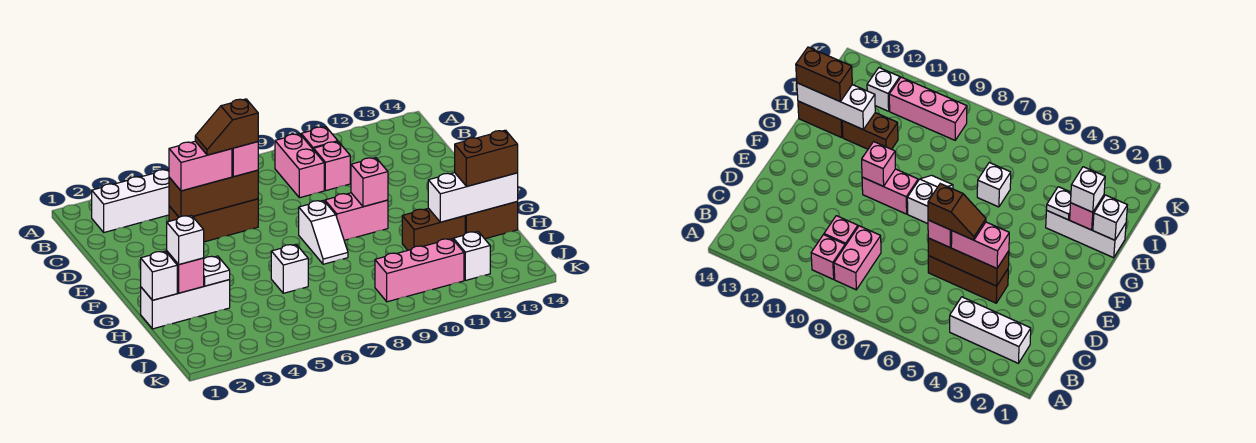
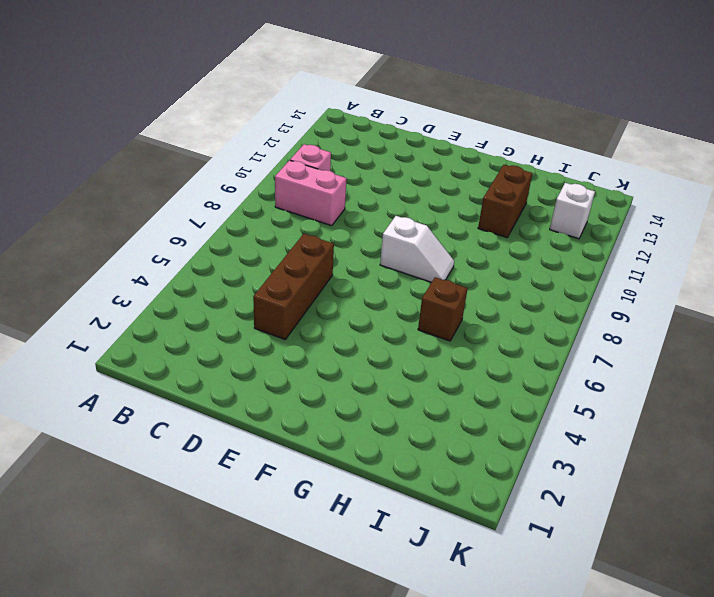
brown 1x1 brick [418,277,468,341] -> white 1x1 brick [271,244,308,293]
none -> white 1x3 brick [92,169,169,232]
none -> pink 1x1 brick [314,142,350,191]
none -> pink 1x2 brick [325,193,388,240]

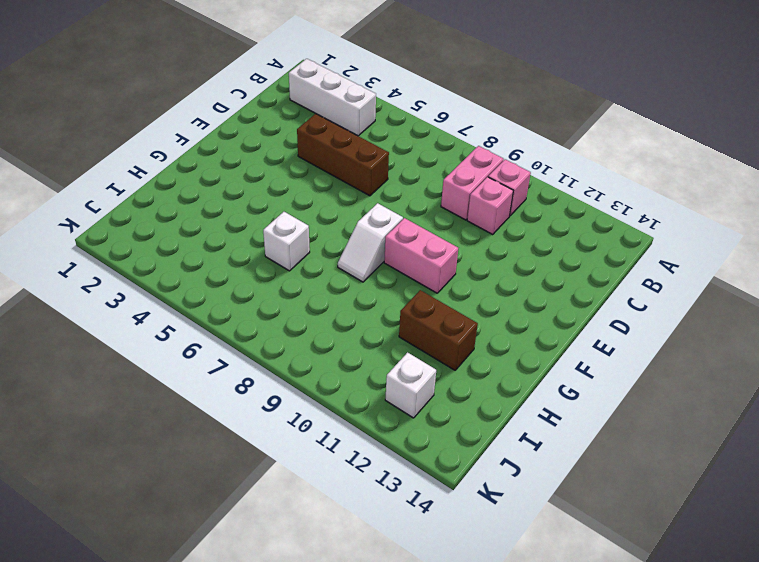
none -> white 1x3 brick [141,280,230,329]
none -> brown 1x2 brick [465,202,518,239]
none -> pink 1x3 brick [375,239,464,302]

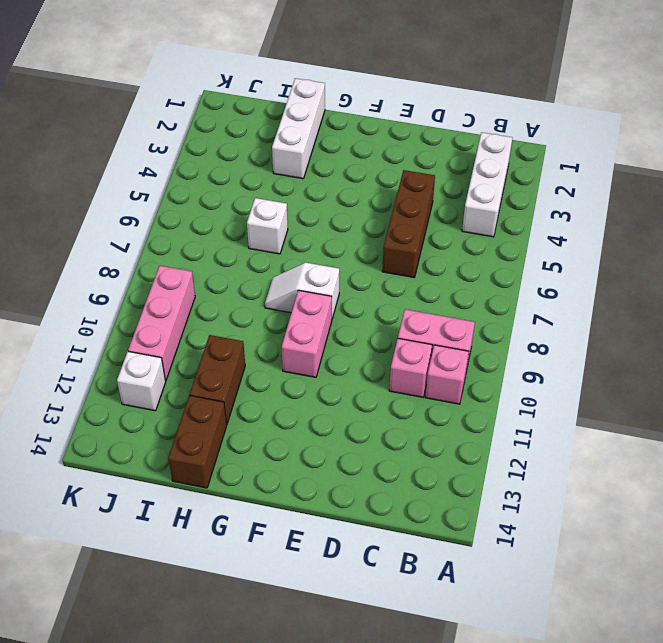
none -> brown 1x3 brick [169,170,258,217]
none -> pink 1x1 brick [351,158,388,207]
none -> white 1x1 brick [141,251,177,300]

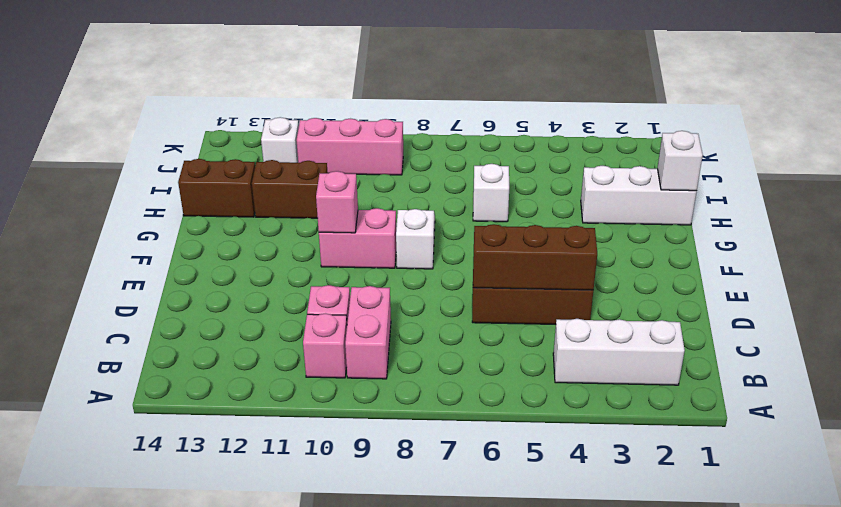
none -> pink 1x1 brick [167,251,204,293]
none -> white 1x1 plate [204,256,230,286]
none -> white 1x3 brick [428,173,518,222]

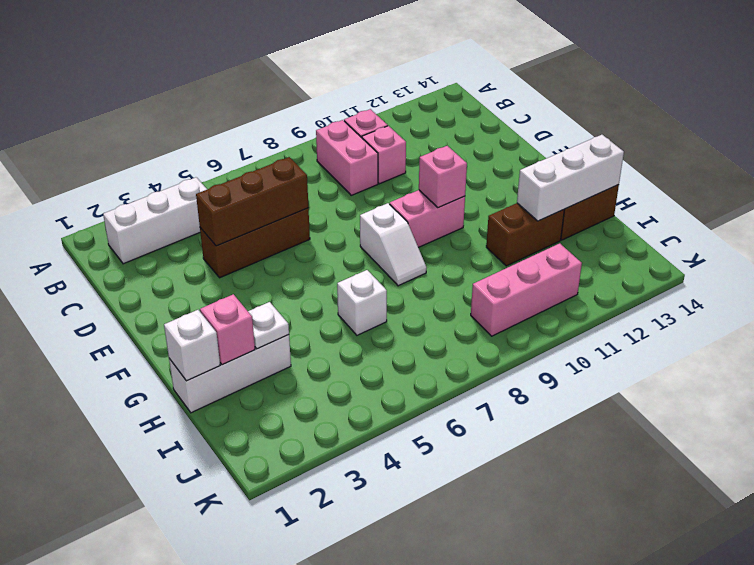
none -> white 1x1 brick [453,232,490,280]
none -> pink 1x2 brick [169,141,232,191]
none -> pink 1x1 brick [232,142,258,177]

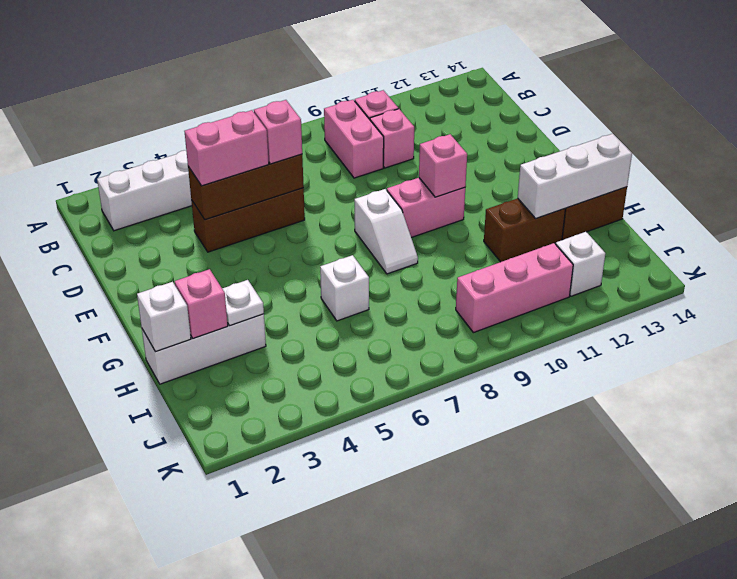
none -> white 1x1 brick [167,215,204,264]
none -> brown 1x2 brick [455,130,518,187]
none -> brown 1x2 slope [195,99,258,155]

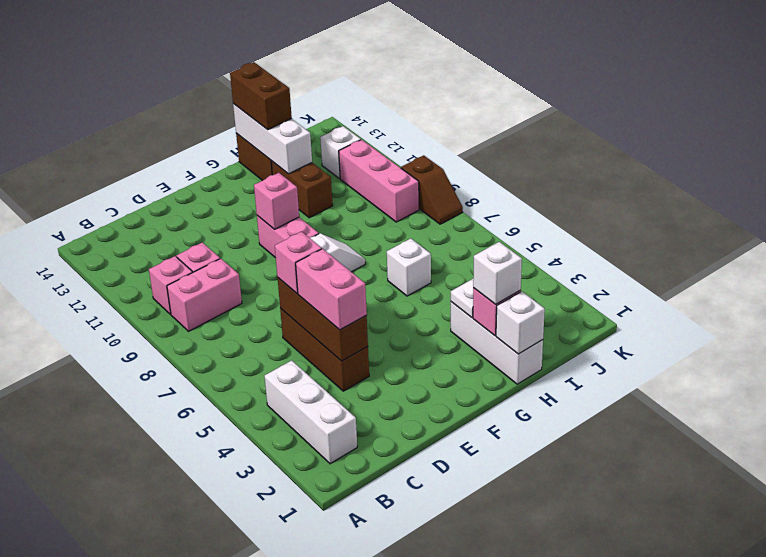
brown 1x2 slope [401,155,463,224] -> brown 1x2 slope moved to [195,99,258,155]

